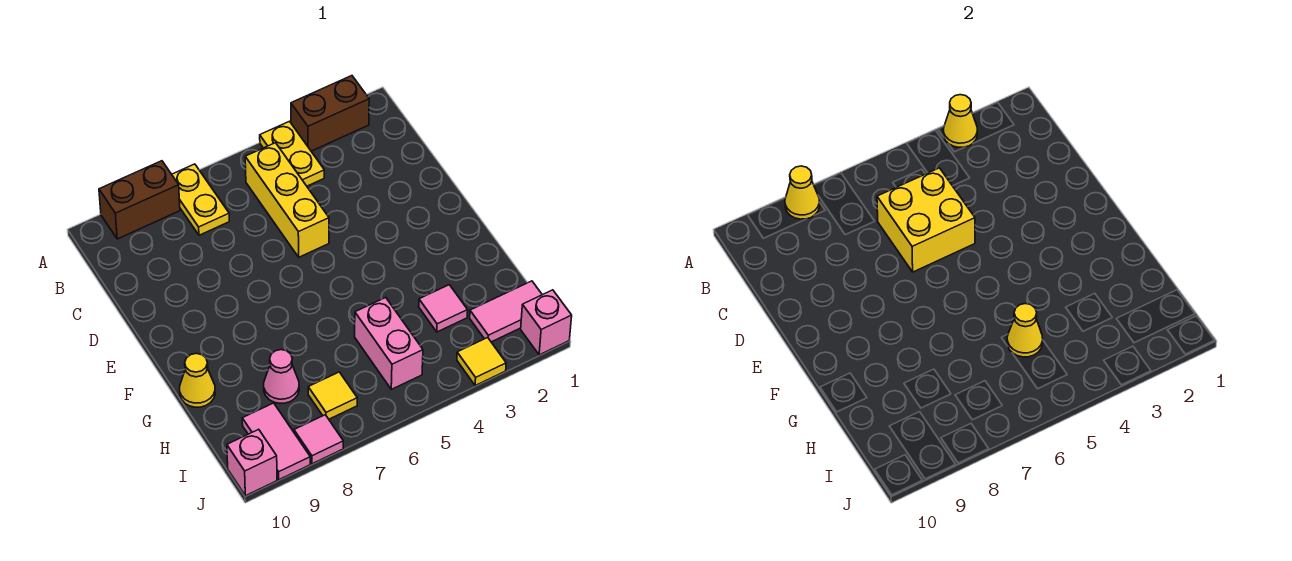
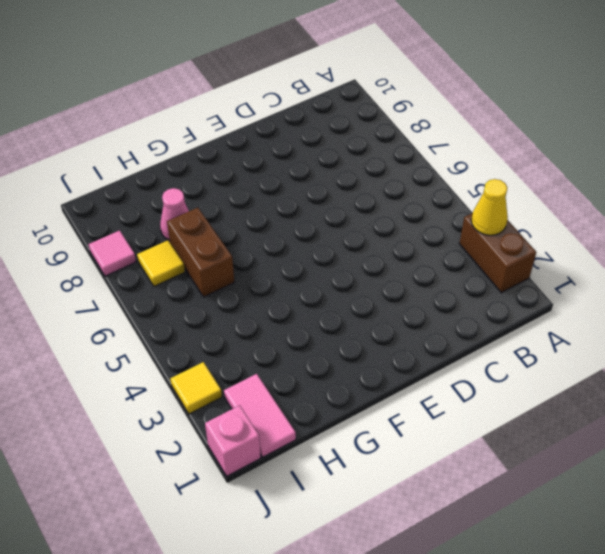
brown 1x2 brick [167,208,234,297] -> brown 1x2 brick moved to [99,161,180,239]
none -> yellow 1x2 plate [260,121,324,186]
none -> yellow 1x2 plate [172,164,229,235]
none -> yellow 1x3 brick [245,143,329,257]

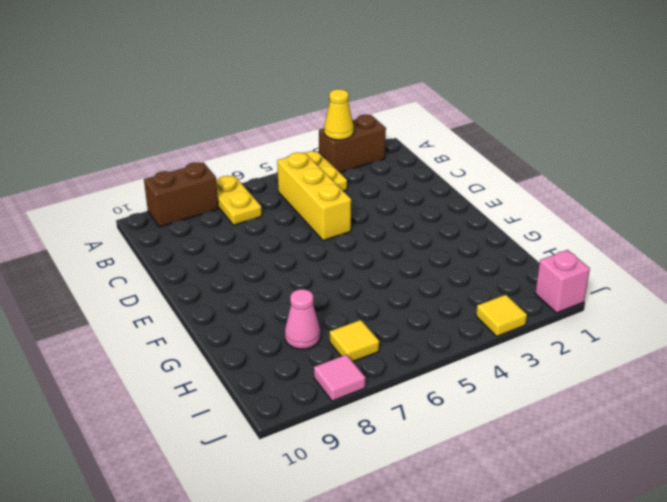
none -> yellow 1x1 cone [180,353,215,407]
none -> pink 1x1 tile [419,285,468,332]
none -> pink 1x2 brick [355,298,423,389]

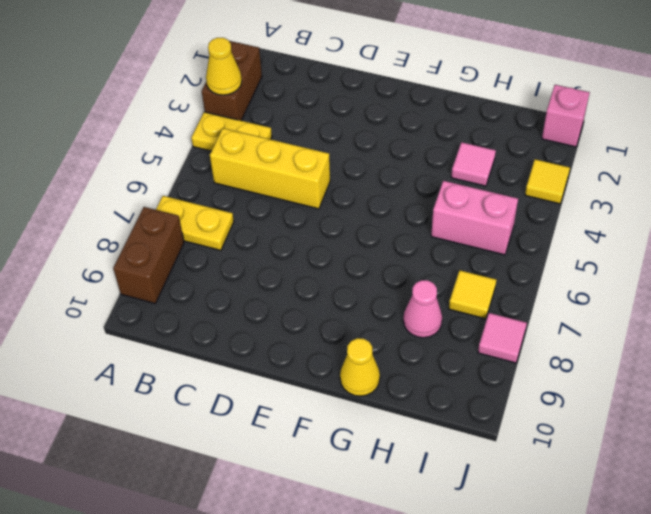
none -> pink 1x2 tile [470,281,542,342]
none -> pink 1x2 tile [242,403,310,480]
none -> pink 1x1 brick [227,429,277,496]

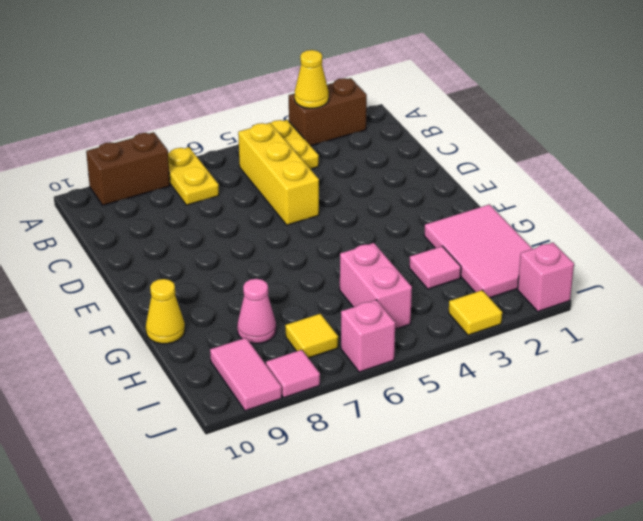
pink 2x3 tile [424,204,532,298] -> pink 1x2 tile [470,281,542,342]
pink 1x1 brick [341,300,395,372] -> pink 1x1 brick moved to [227,429,277,496]
none -> yellow 1x1 cone [785,166,820,219]
none -> yellow 2x2 brick [877,168,975,272]
none -> yellow 1x1 cone [1007,304,1043,357]

